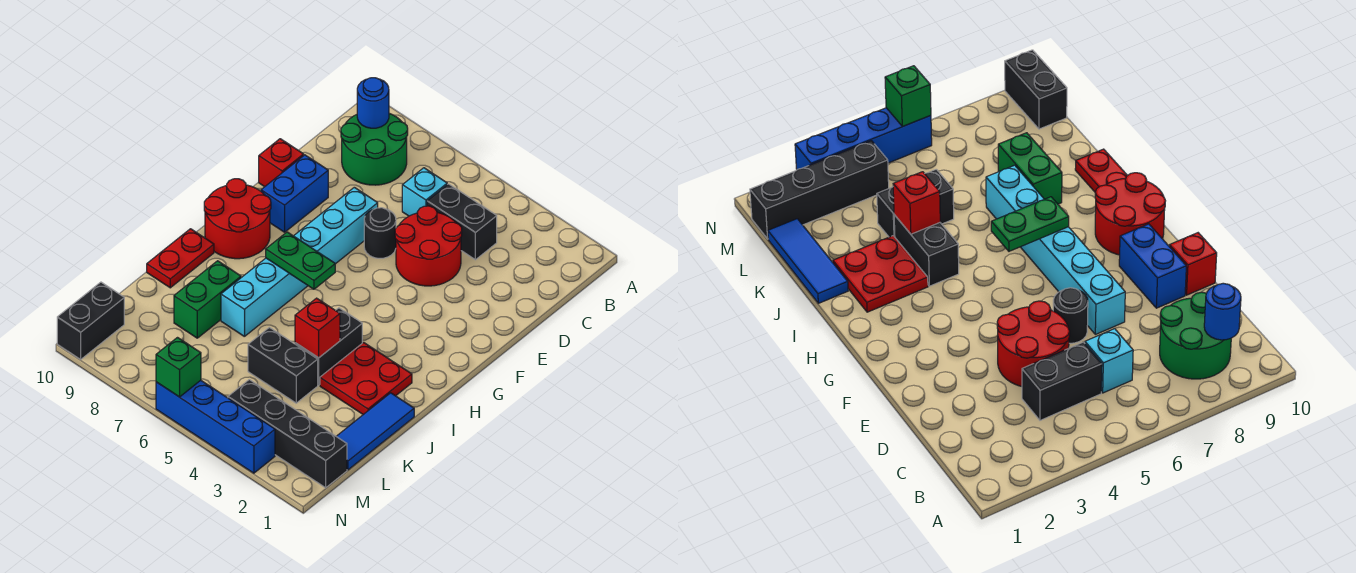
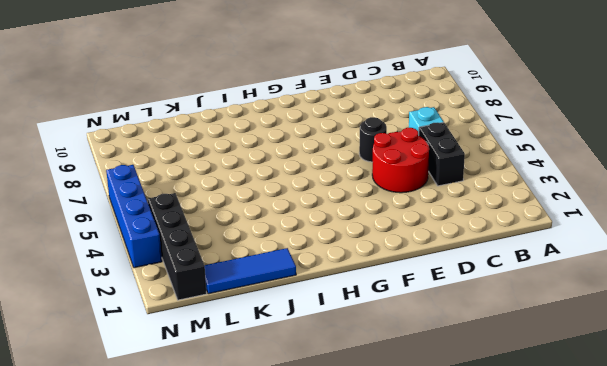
none -> green 2x2 round brick [341,113,408,185]
none -> cyan 1x6 brick [221,187,378,337]
none -> blue 1x2 brick [261,155,328,232]

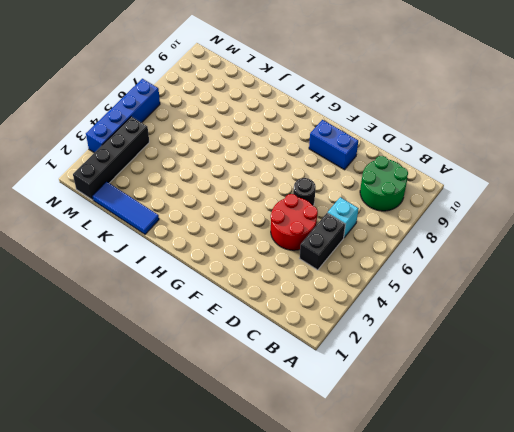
none -> cyan 1x6 brick [221,187,378,337]
none -> red 1x1 brick [259,139,304,187]
none -> red 2x2 round brick [204,179,271,259]

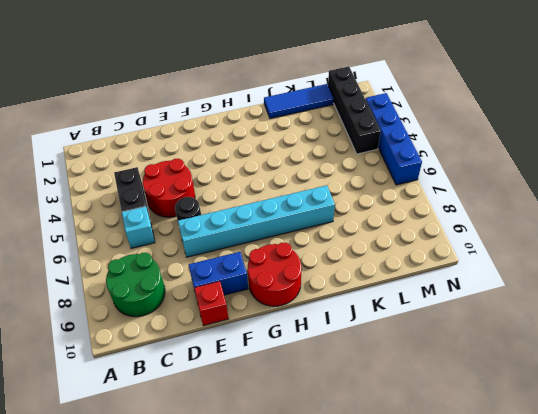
none -> red 2x2 plate [320,342,412,414]
none -> black 1x2 brick [295,308,362,385]
none -> red 1x2 plate [147,229,214,288]

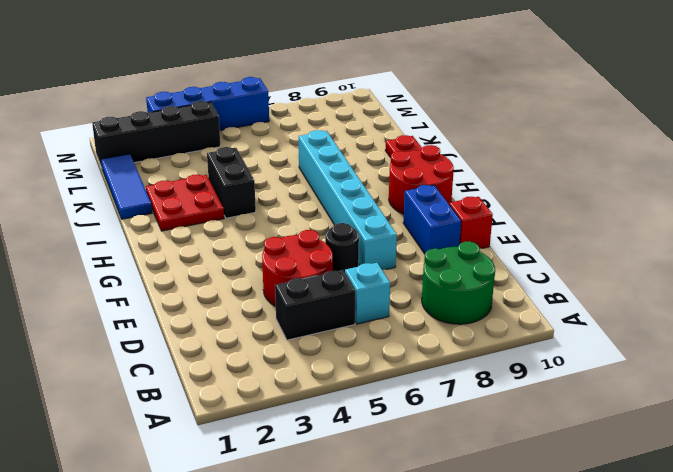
none -> green 1x2 brick [174,261,241,338]
none -> black 1x2 brick [248,327,318,403]
none -> black 1x2 brick [57,282,124,359]

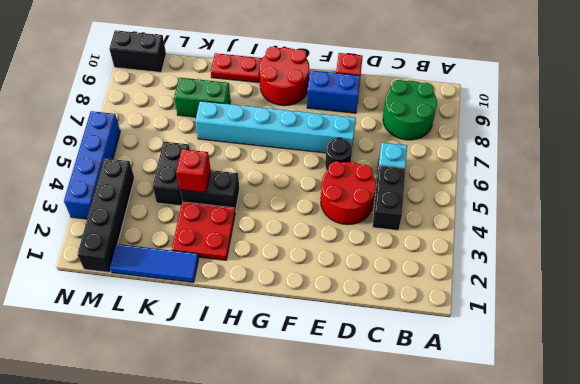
none -> blue 1x1 round brick [357,78,389,128]
none -> green 1x2 plate [266,232,335,289]
none -> green 1x1 brick [156,338,201,397]

